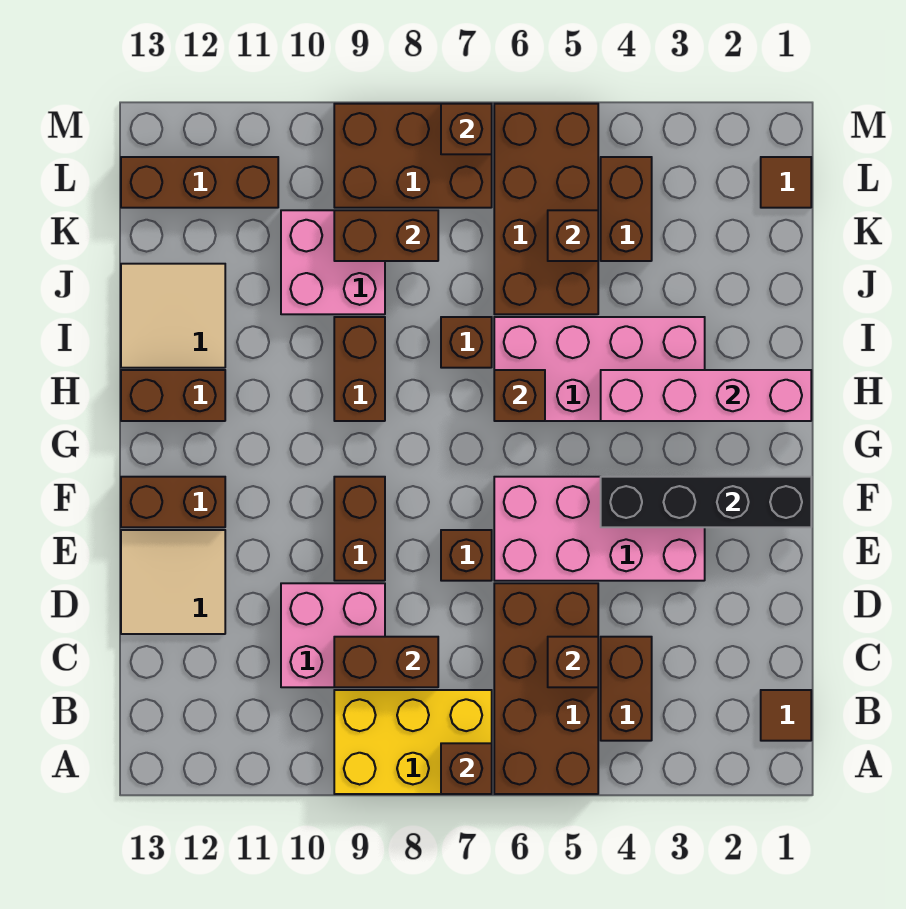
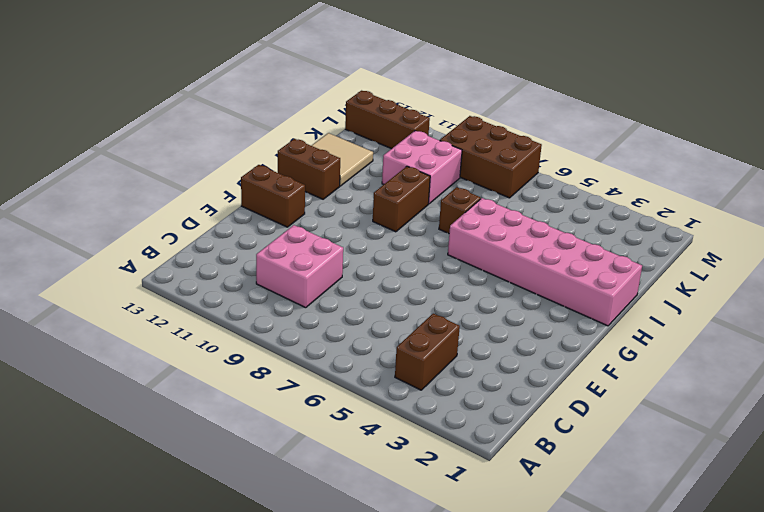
pink 2x6 brick [448,198,642,326] -> pink 2x4 brick [494,317,705,421]
none -> brown 2x4 brick [494,583,598,794]
none -> yellow 2x3 brick [334,690,492,794]
none -> brown 1x1 tile [761,690,811,741]
none -> tan 2x2 tile [121,530,225,634]

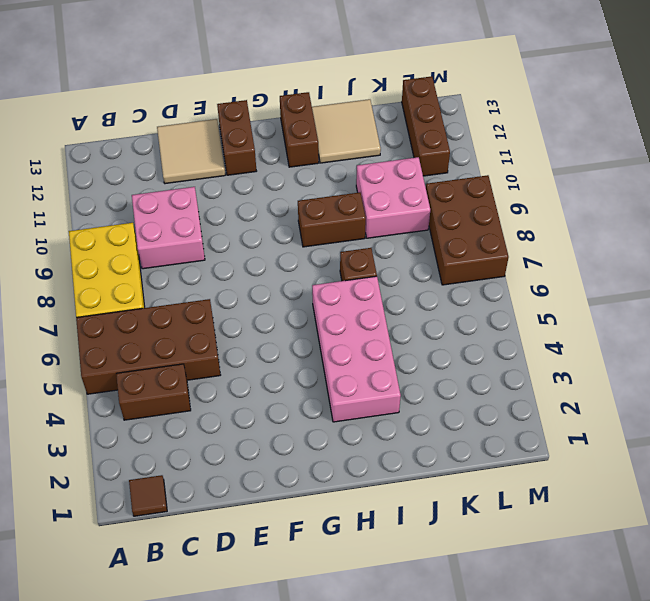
none -> pink 2x4 brick [494,477,705,581]
none -> brown 1x1 brick [441,530,492,581]
none -> brown 1x2 brick [334,477,385,581]
none -> brown 2x4 brick [494,104,598,314]

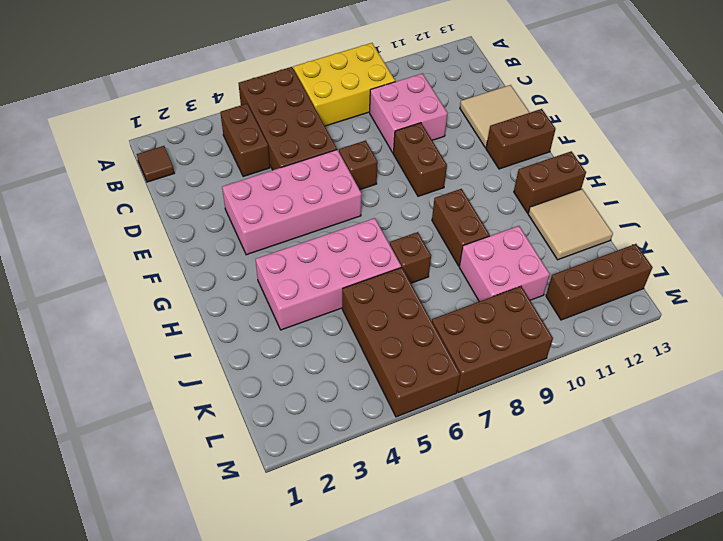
none -> brown 1x2 brick [601,157,652,261]
none -> brown 1x1 tile [761,157,811,208]
none -> brown 1x1 brick [441,743,492,794]
none -> brown 1x1 brick [548,637,598,687]

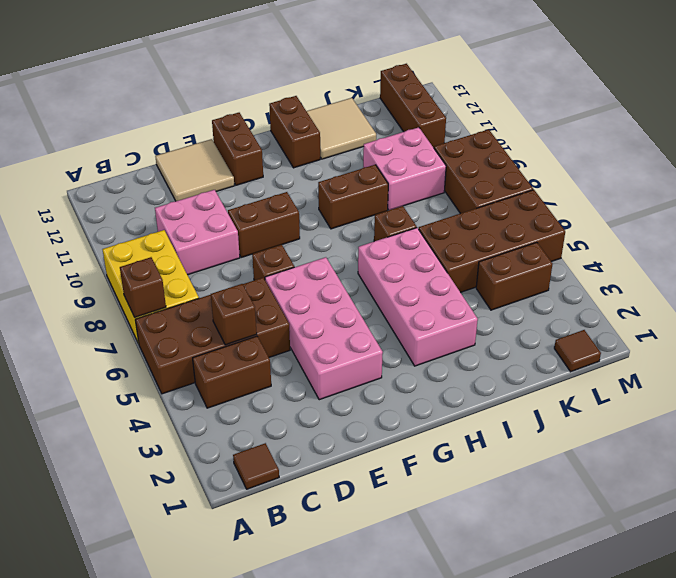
none -> brown 1x2 brick [334,637,438,687]
none -> black 1x4 brick [601,477,811,527]
none -> pink 1x4 brick [601,370,811,421]
none -> brown 1x1 brick [494,370,545,421]

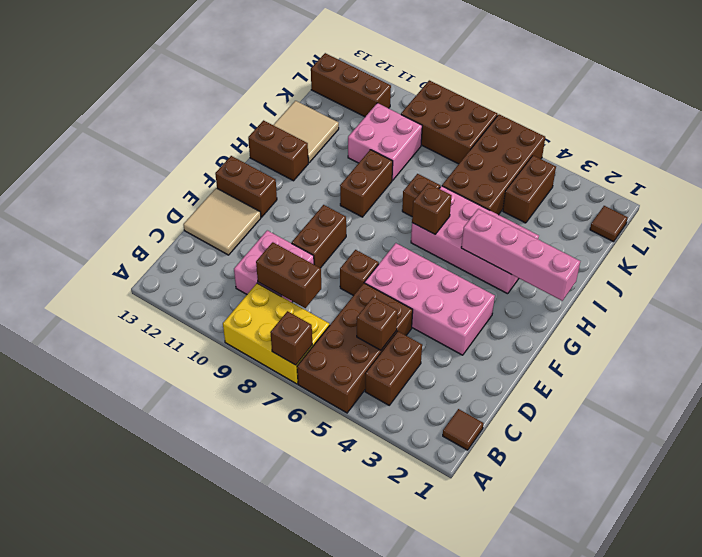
none -> black 1x4 brick [601,477,811,527]
none -> brown 1x1 brick [548,210,598,261]
none -> brown 1x2 brick [334,210,438,261]
none -> brown 1x1 brick [441,104,492,154]

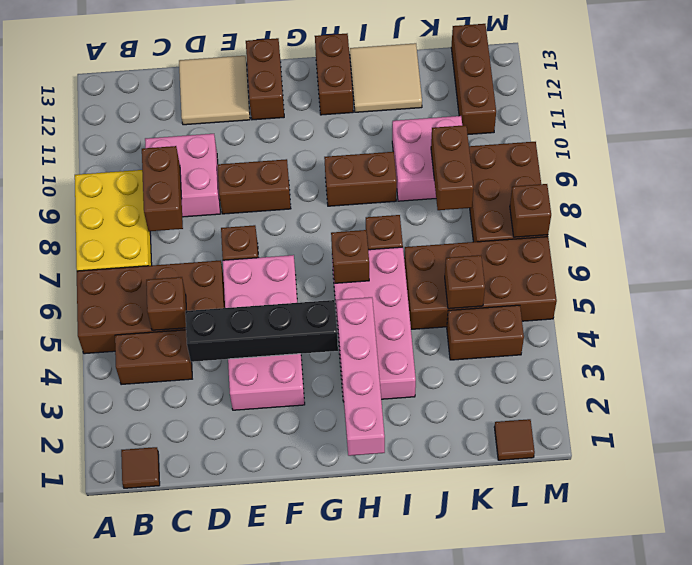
black 1x4 brick [185,300,338,362] -> black 1x4 brick turned to [601,477,811,527]
none -> brown 1x1 brick [441,743,492,794]

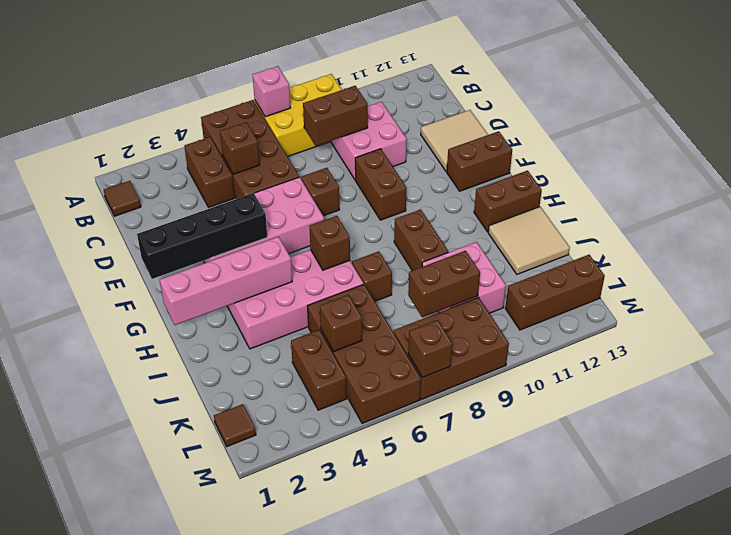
pink 1x1 brick [253,66,290,117] -> brown 1x1 brick [441,743,492,794]

